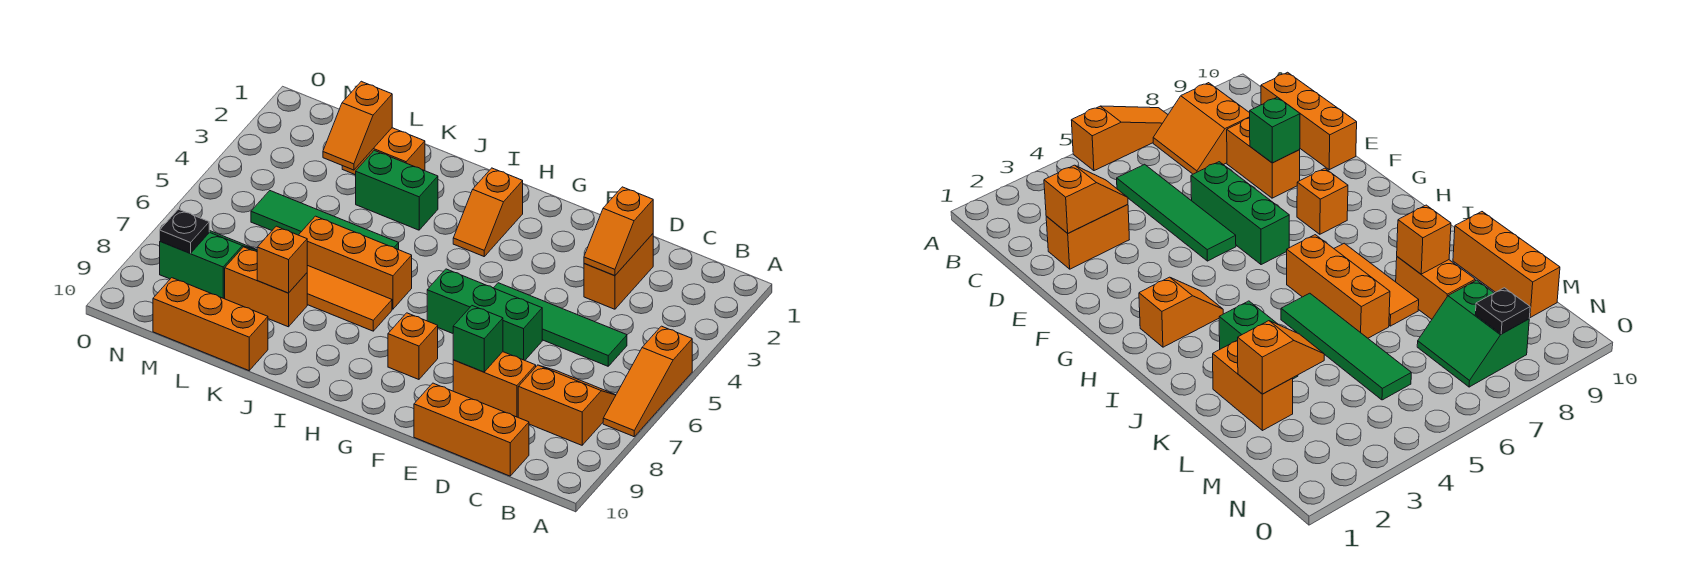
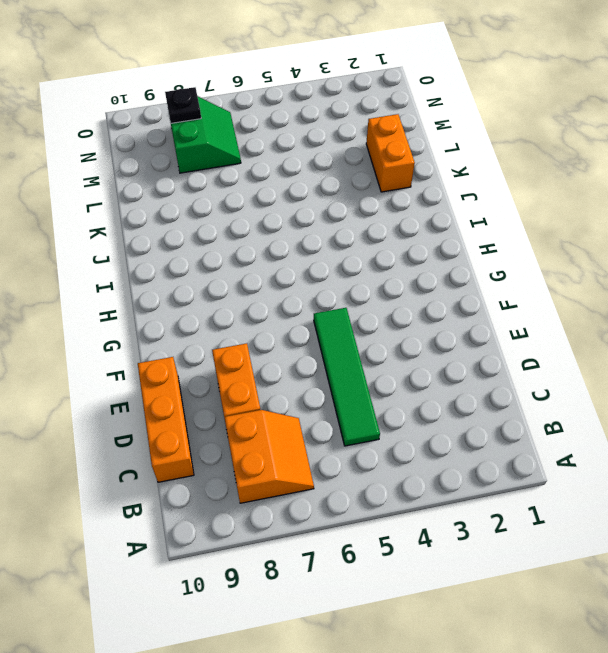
none -> orange 1x3 slope [603,326,692,437]
none -> orange 1x2 brick [584,234,654,309]
none -> green 1x3 brick [427,269,542,360]

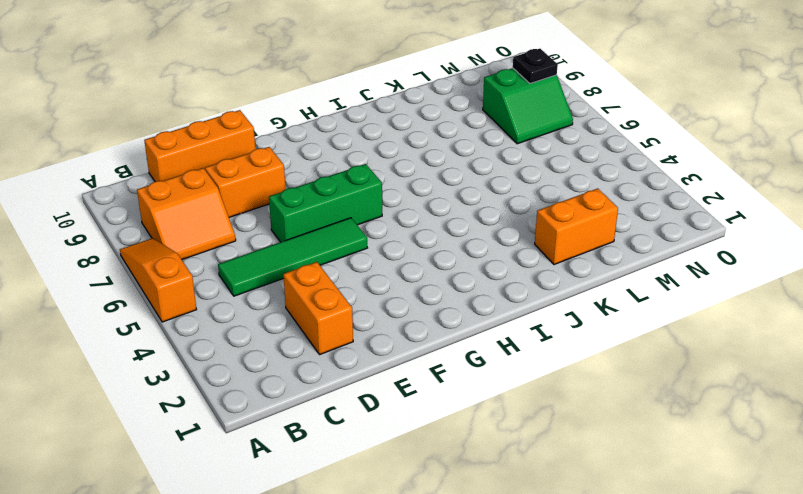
none -> orange 1x1 brick [388,313,438,379]
none -> orange 1x2 slope [453,168,523,256]
none -> orange 1x3 brick [299,216,412,309]

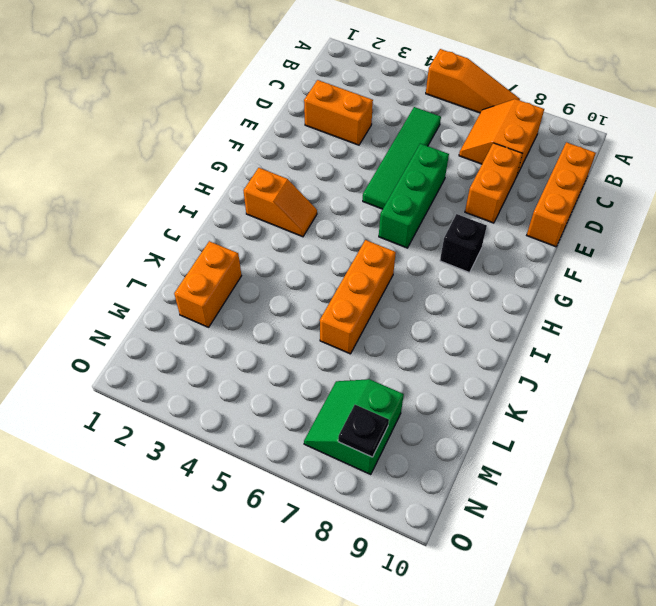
black 1x1 brick [440,214,487,272] -> orange 1x1 brick [388,313,438,379]
none -> orange 1x3 tile [307,265,392,331]
none -> green 1x2 brick [356,150,438,230]
none -> green 1x4 tile [251,191,399,250]

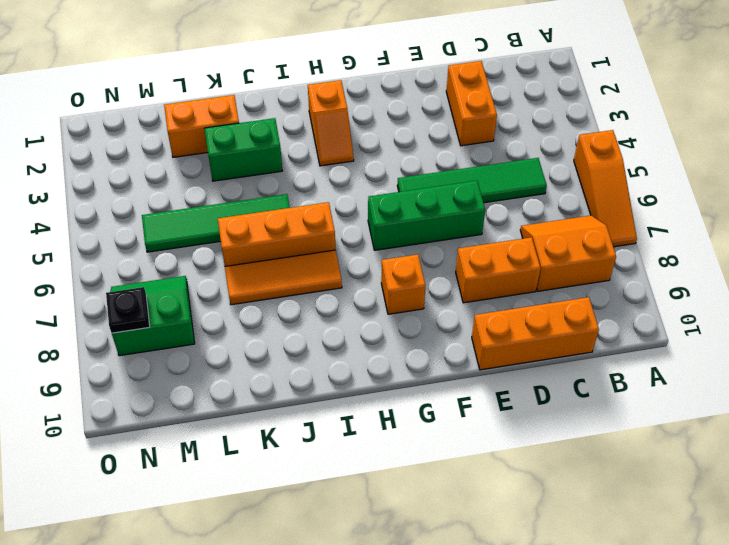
none -> orange 1x2 brick [225,247,307,327]
none -> orange 1x3 brick [153,278,268,371]
none -> orange 1x2 slope [584,187,653,276]

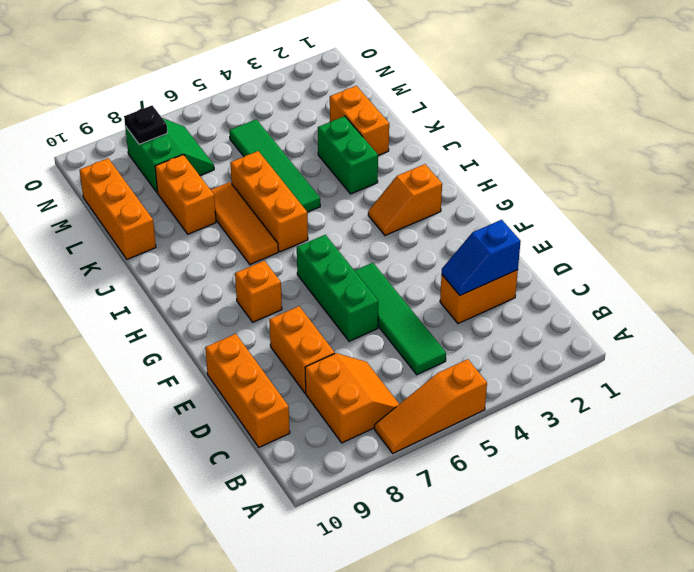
blue 1x2 slope [442,220,521,295] -> orange 1x2 slope [584,187,653,276]
none -> green 1x1 brick [453,306,503,372]
none -> orange 1x1 brick [257,226,307,293]
none -> orange 1x2 slope [323,81,392,170]

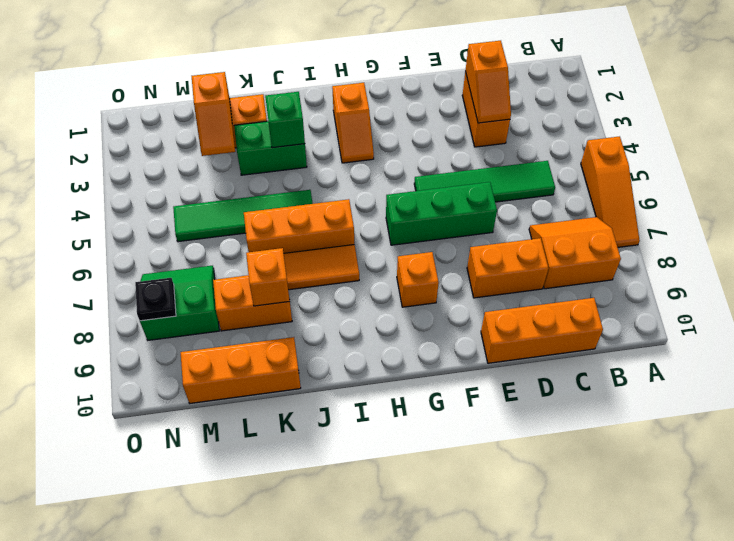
green 1x1 brick [265,92,305,148] -> green 1x1 brick moved to [453,306,503,372]

